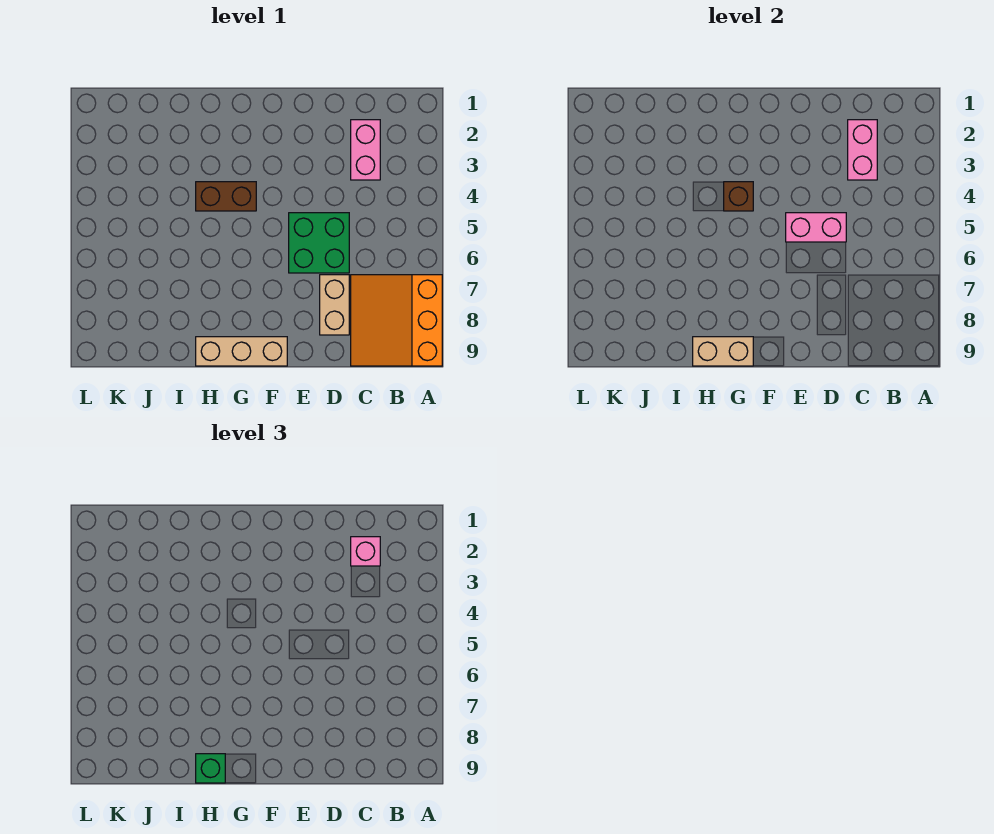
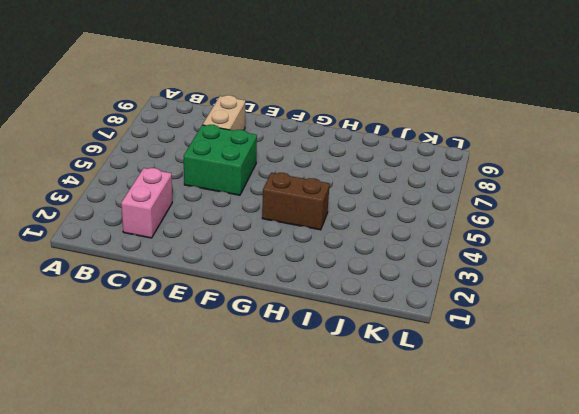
none -> orange 3x3 slope [351,275,442,366]
none -> tan 1x3 brick [196,337,287,366]
none -> pink 1x2 brick [848,120,877,180]

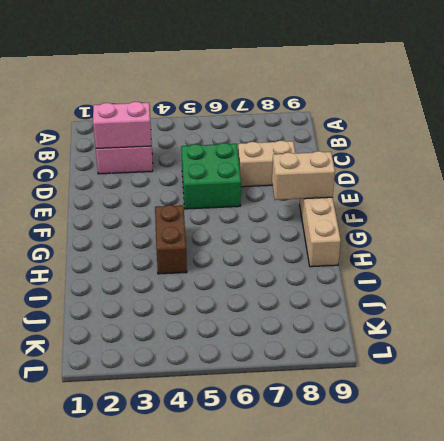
tan 1x2 brick [272,151,335,200] -> tan 1x2 brick turned to [693,337,753,366]
none -> orange 3x3 slope [351,275,442,366]
none -> pink 1x2 brick [786,213,846,242]
none -> brown 1x1 brick [724,182,753,211]

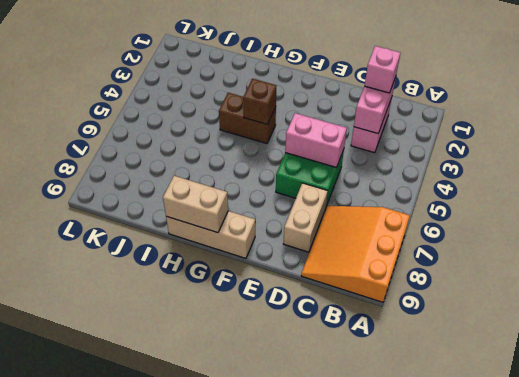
none -> green 1x1 brick [196,754,225,783]

